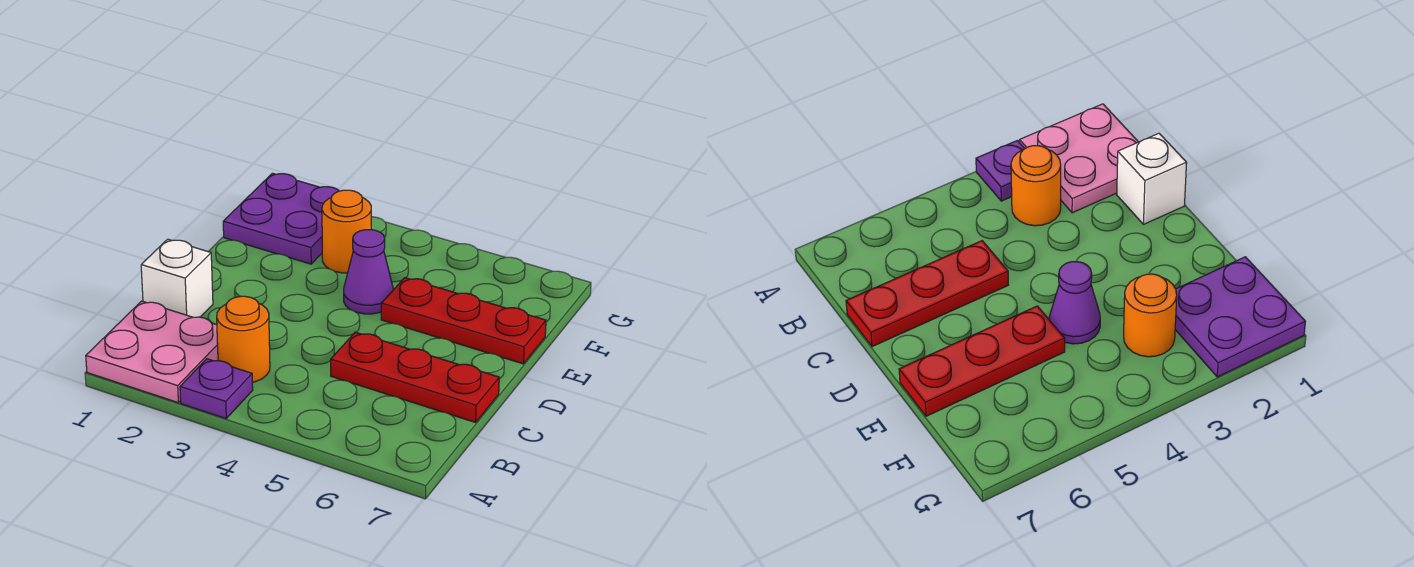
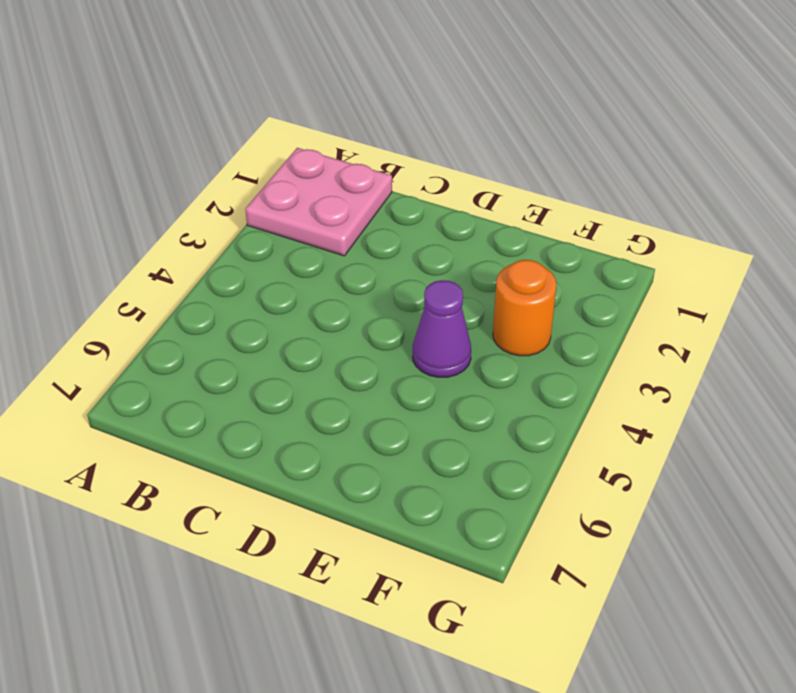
none -> purple 1x1 plate [180,359,253,418]
none -> orange 1x1 round brick [217,296,270,382]

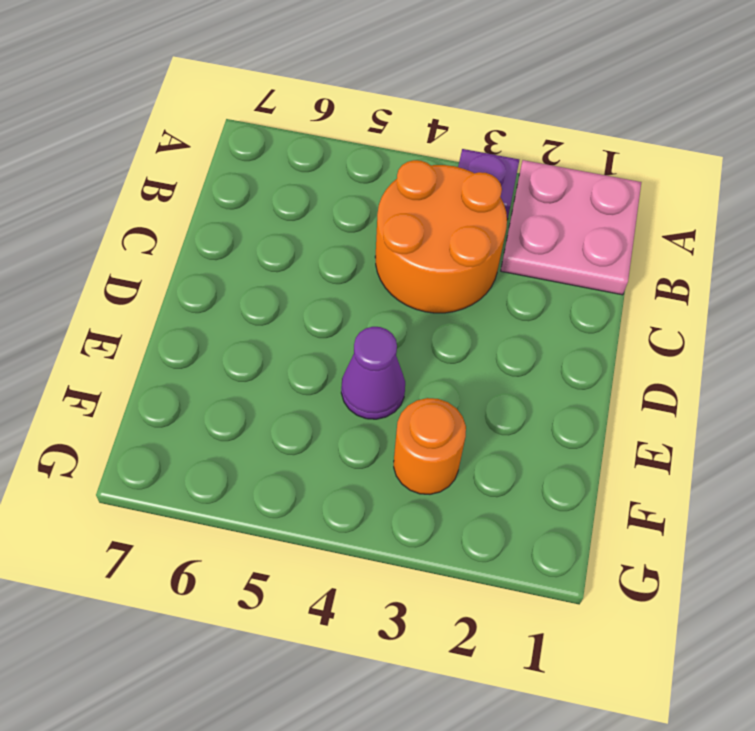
orange 2x2 round brick [375,160,507,313] -> orange 1x1 round brick [217,296,270,382]
none -> white 1x1 brick [141,239,213,317]
none -> red 1x3 plate [331,332,499,422]

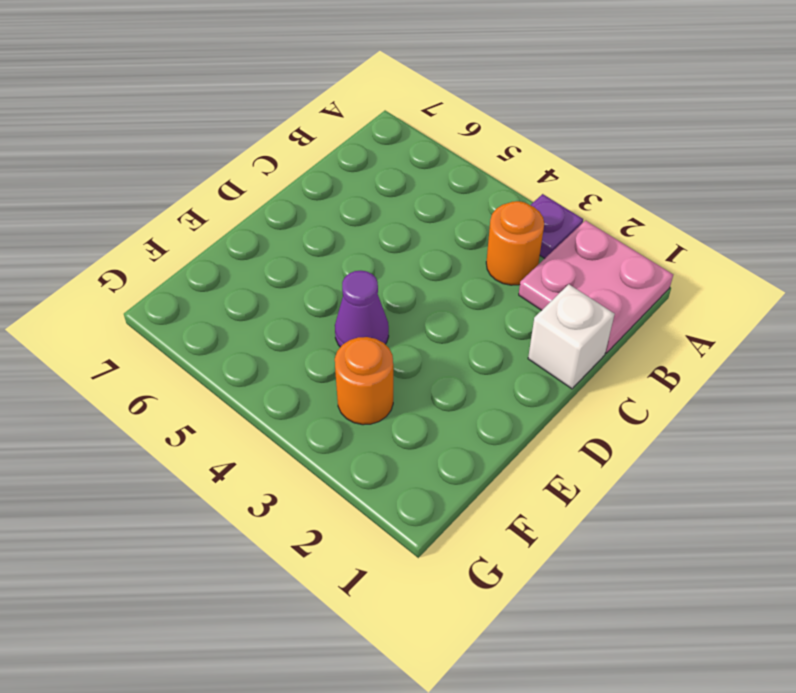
none -> red 1x3 plate [331,332,499,422]
none -> red 1x3 plate [381,278,546,364]

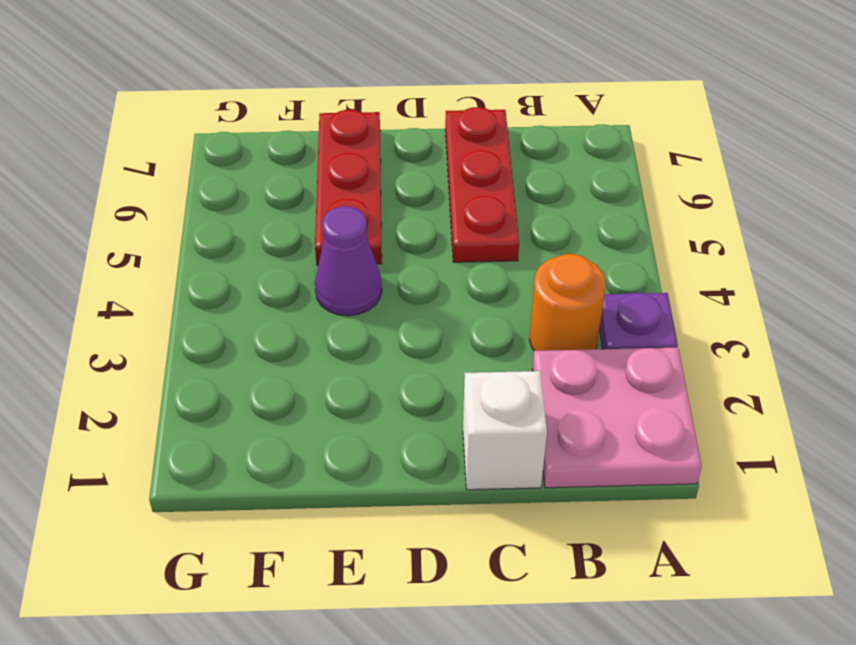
none -> purple 2x2 plate [223,173,339,264]
none -> orange 1x1 round brick [322,190,371,273]

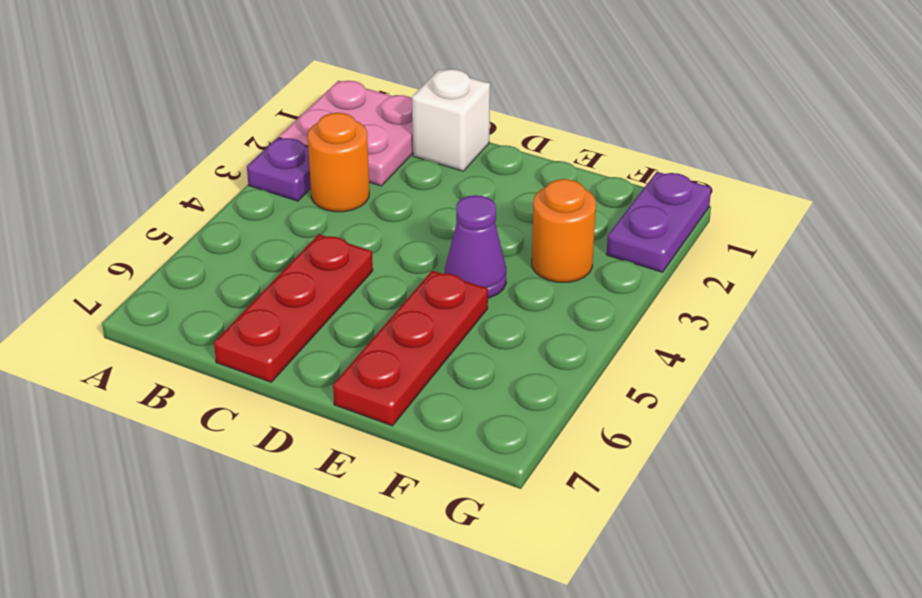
purple 1x2 plate [607,172,711,272] -> purple 2x2 plate [223,173,339,264]

